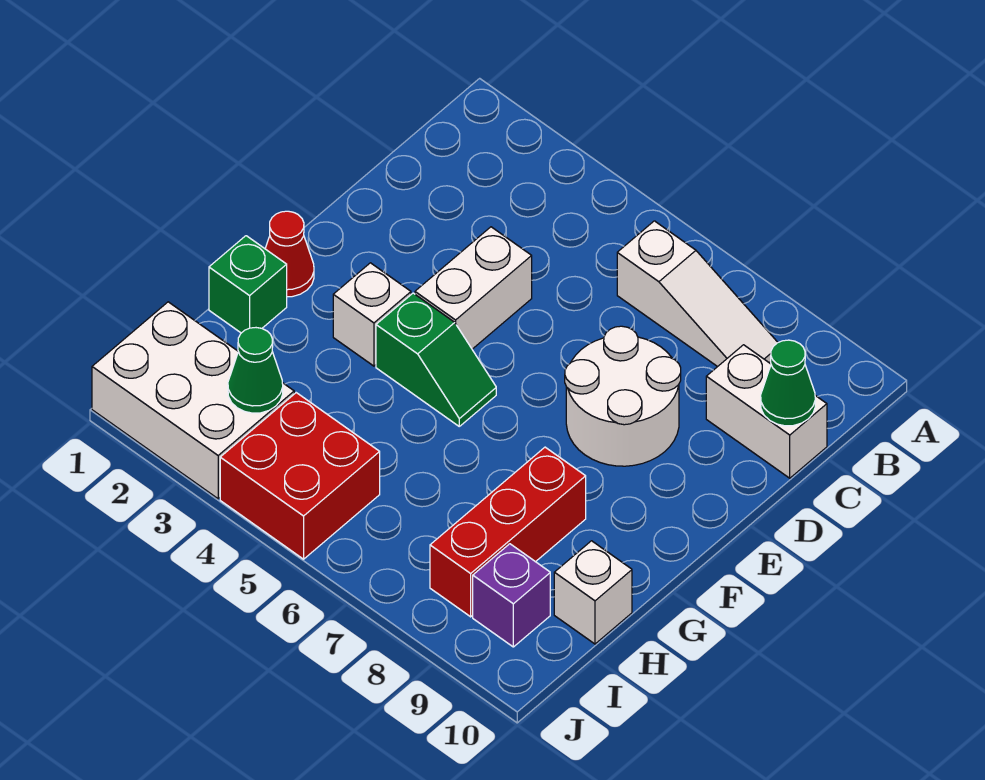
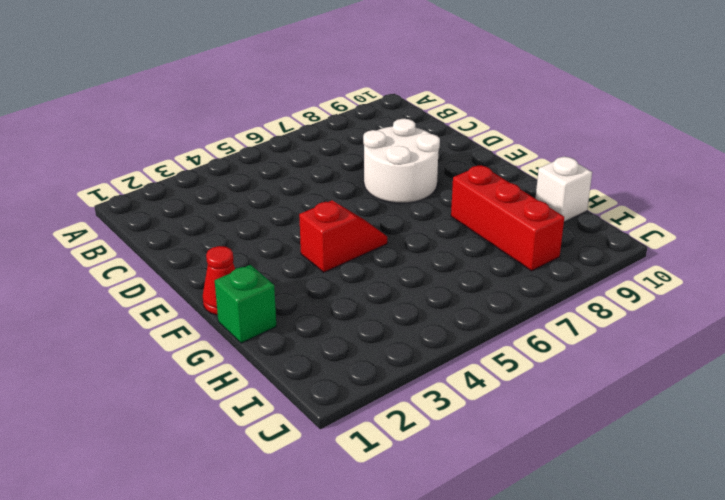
red 1x2 slope [299,201,387,272] -> green 1x2 slope [376,293,496,426]
none -> white 1x3 slope [617,221,778,367]
none -> white 1x2 brick [706,345,827,478]
none -> white 1x2 brick [415,227,532,349]

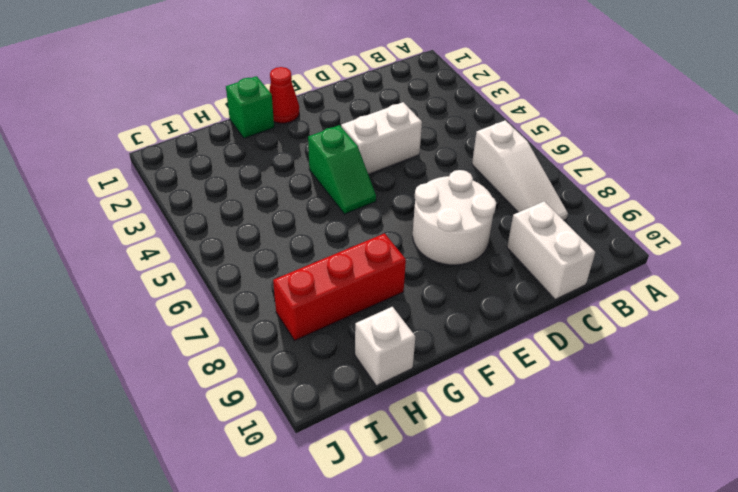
none -> white 1x1 brick [333,263,411,366]
none -> white 2x3 brick [92,302,294,499]
none -> red 2x2 brick [220,393,380,559]

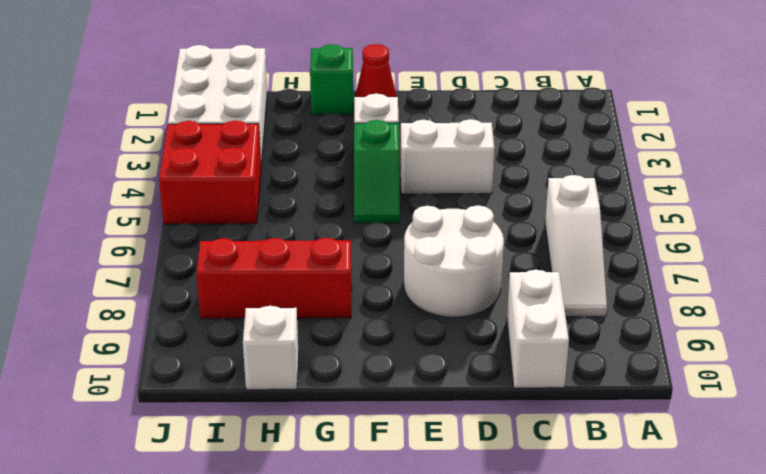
none -> purple 1x1 brick [473,544,550,647]
none -> green 1x1 cone [761,340,815,426]
none -> green 1x1 cone [228,328,283,413]

